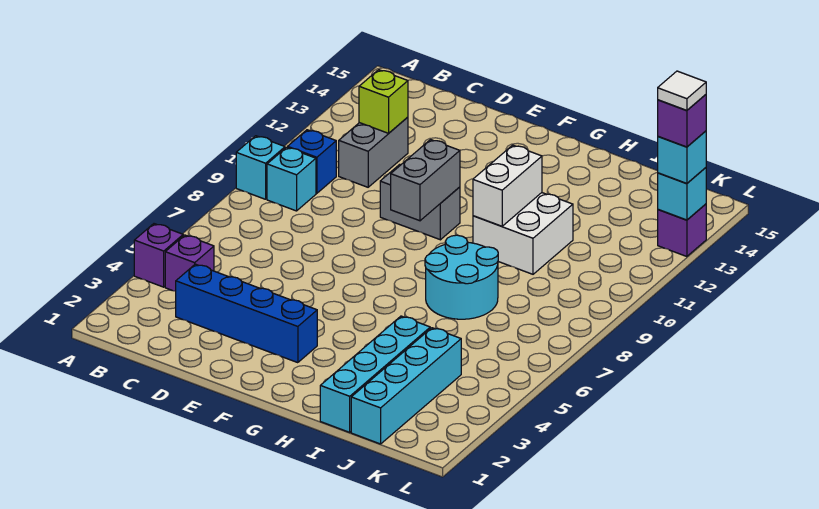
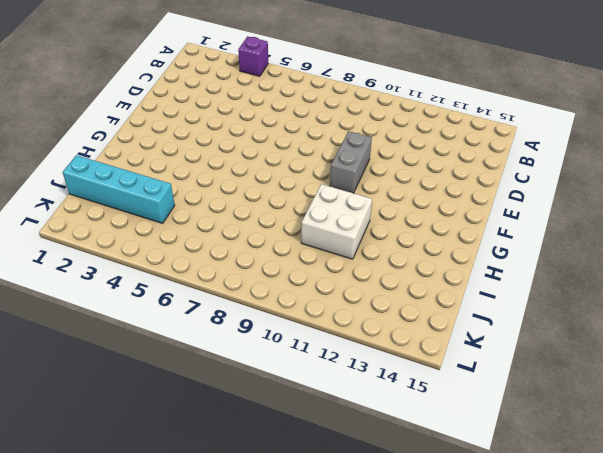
none -> cyan 1x1 brick [236,136,285,199]
none -> purple 1x1 brick [165,235,214,291]
none -> cyan 1x1 brick [267,147,316,211]

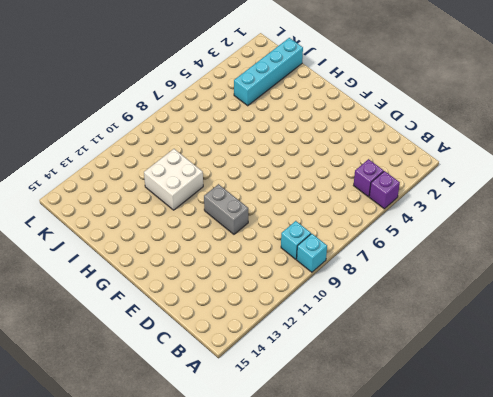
none -> blue 1x1 brick [288,130,336,193]
none -> blue 1x4 brick [176,264,317,363]
none -> grey 1x2 brick [339,117,408,187]

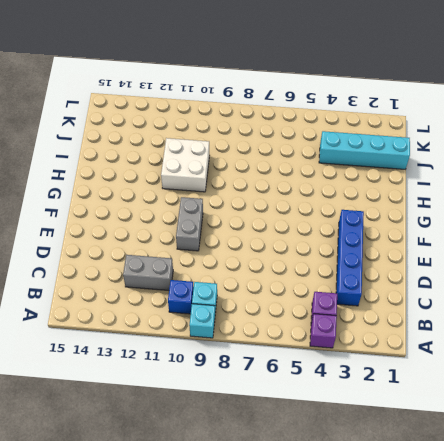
none -> cyan 2x2 round brick [425,235,498,319]
none -> cyan 1x4 brick [320,316,430,432]
none -> purple 1x1 brick [658,204,706,257]

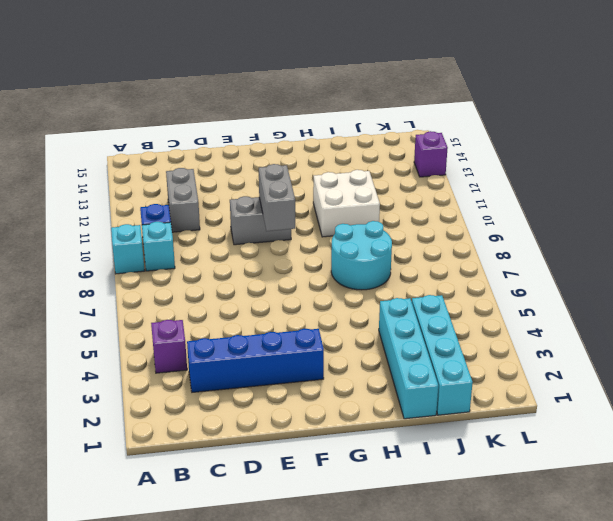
none -> purple 1x1 brick [134,224,183,287]
none -> lime 1x1 brick [359,70,408,133]
none -> white 1x2 brick [473,145,542,226]

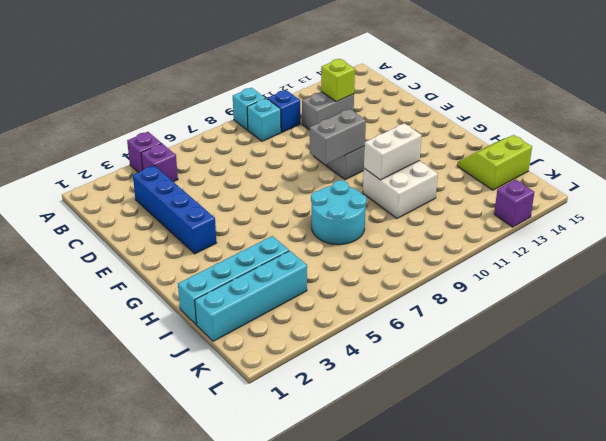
lime 2x2 slope [457,135,532,190] -> none
none -> cyan 1x1 brick [658,168,706,220]
none -> cyan 1x1 brick [658,131,706,184]
none -> purple 1x1 brick [658,95,706,147]

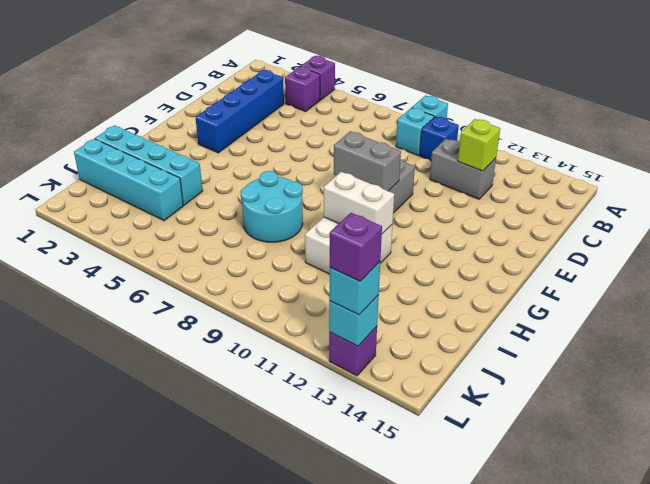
none -> white 1x1 tile [658,71,706,111]

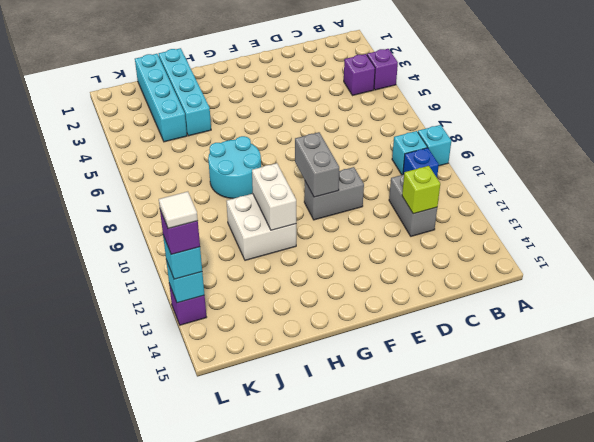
none -> blue 1x4 brick [176,264,317,363]

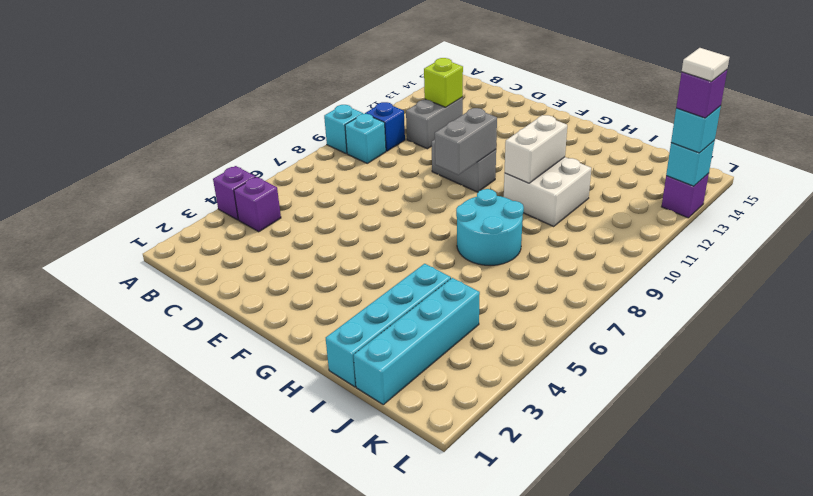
none -> blue 1x4 brick [176,264,317,363]

